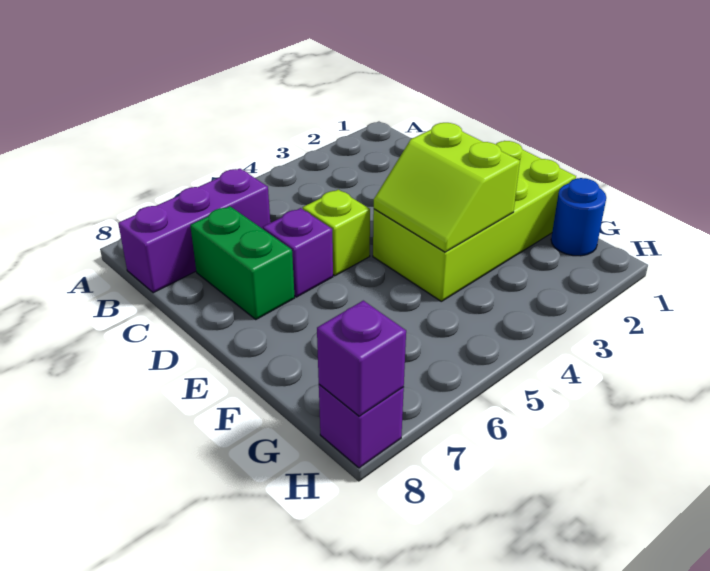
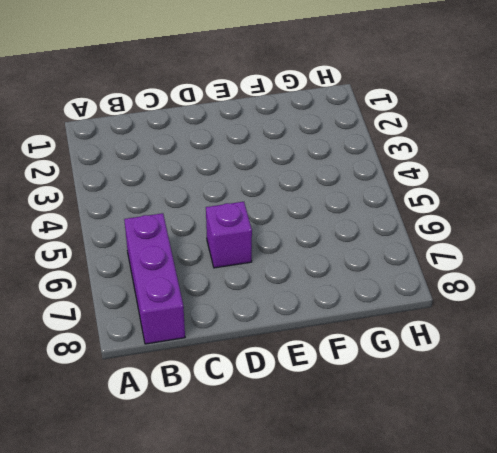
none -> green 1x2 brick [190,206,295,320]
none -> lime 1x1 brick [303,190,370,276]

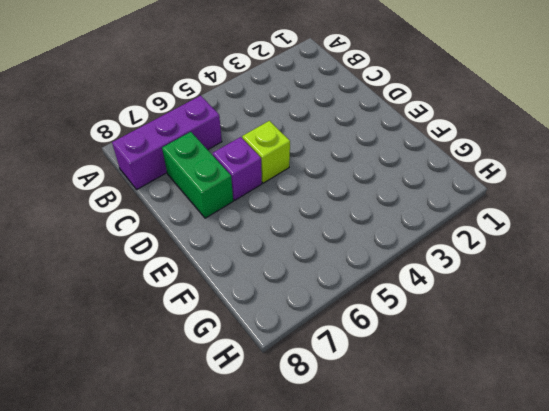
none -> lime 2x4 brick [373,141,576,301]
none -> blue 1x1 round brick [551,178,606,256]

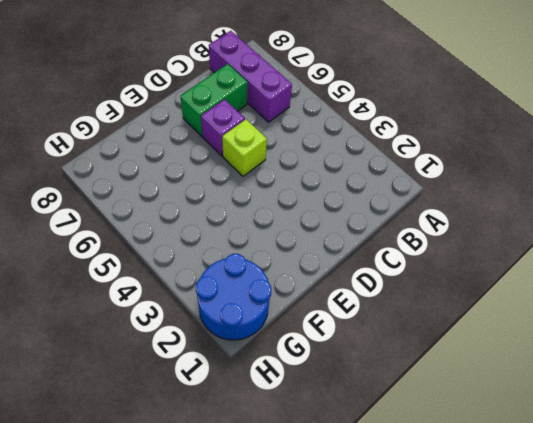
blue 2x2 round brick [196,254,271,340] -> blue 1x1 round brick [551,178,606,256]
none -> lime 2x4 brick [373,141,576,301]
none -> purple 1x1 brick [319,385,404,468]

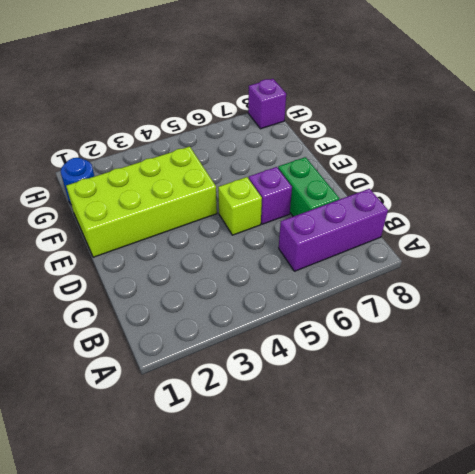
none -> lime 2x2 slope [374,123,520,252]
none -> purple 1x1 brick [317,301,406,416]

